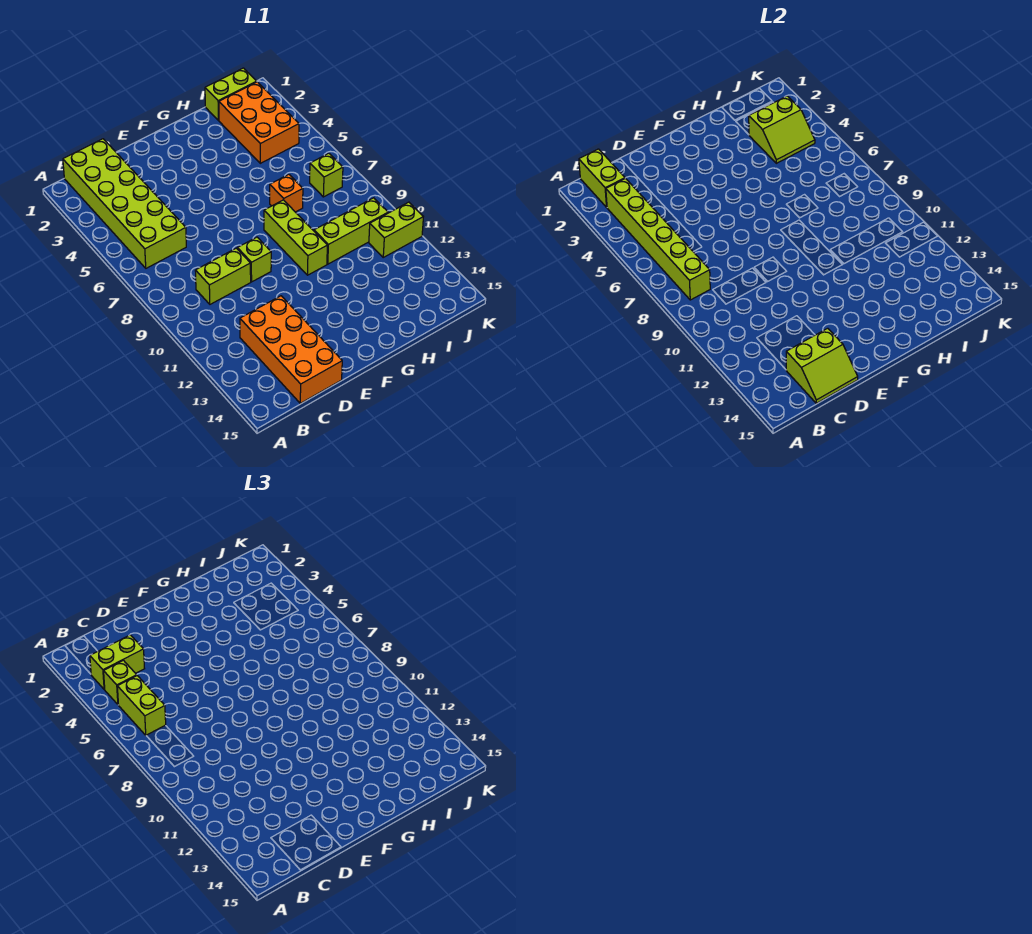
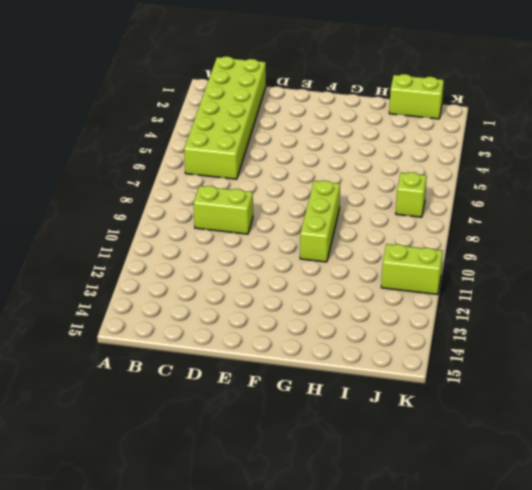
none -> orange 2x4 brick [240,296,342,403]
none -> lime 1x1 brick [237,237,271,282]
none -> orange 1x1 brick [270,174,303,212]

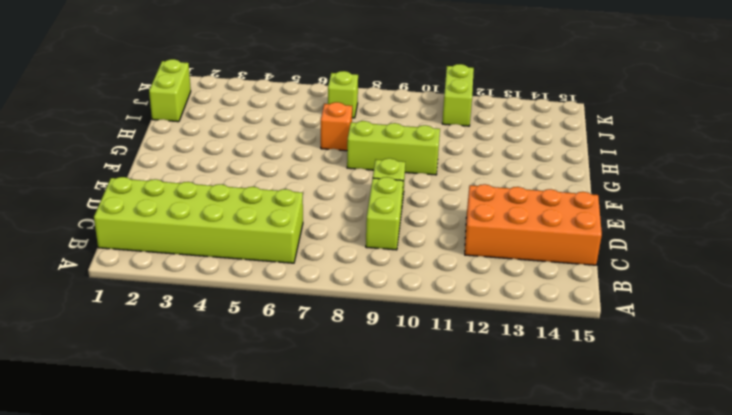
none -> lime 1x3 brick [314,198,388,264]
none -> orange 2x3 brick [219,82,299,163]
none -> lime 1x2 brick [579,149,625,207]

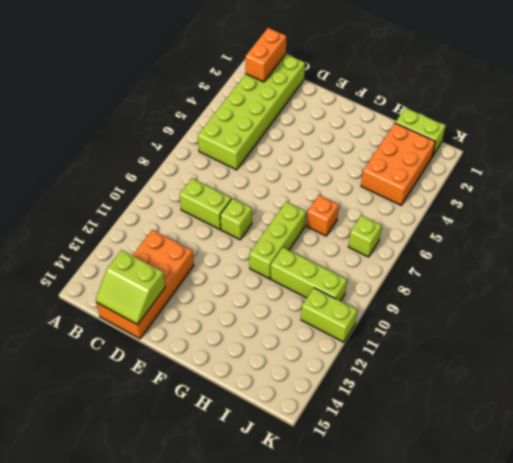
orange 1x2 brick [245,28,286,82] -> lime 1x2 brick [579,149,625,207]
none -> lime 1x6 brick [606,178,710,300]
none -> lime 2x2 slope [749,96,815,163]
none -> lime 1x2 brick [90,635,145,690]

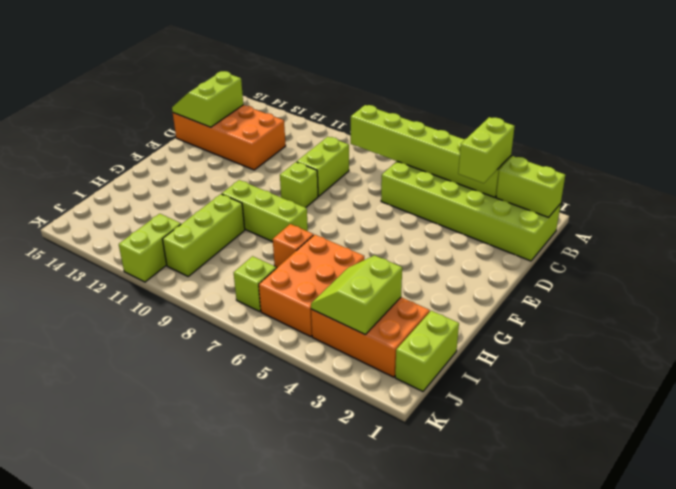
orange 2x3 brick [259,234,364,337] -> none
none -> lime 1x1 brick [104,660,137,704]
none -> lime 1x2 brick [117,676,166,735]

